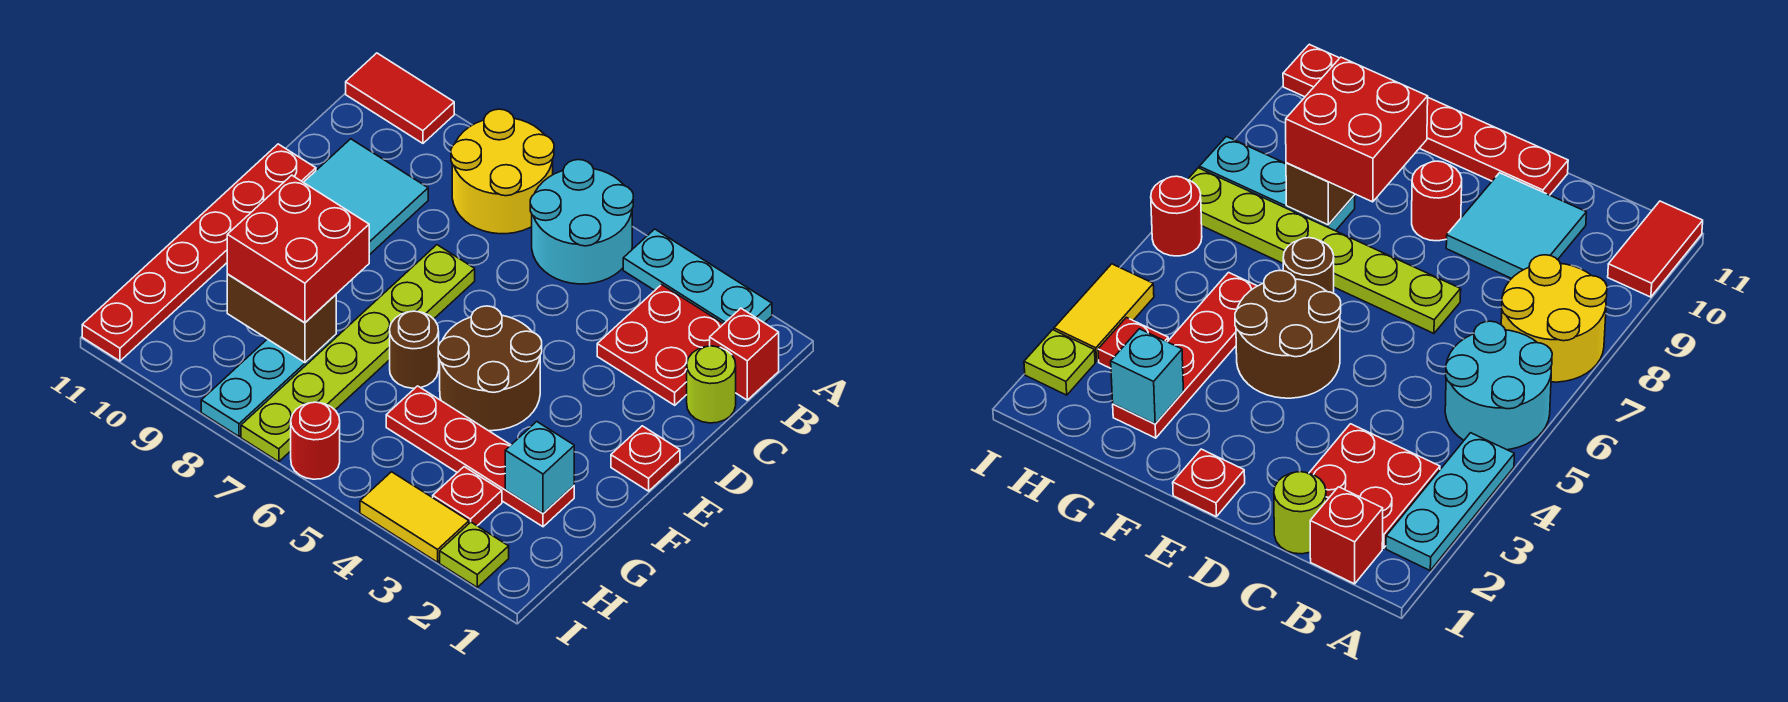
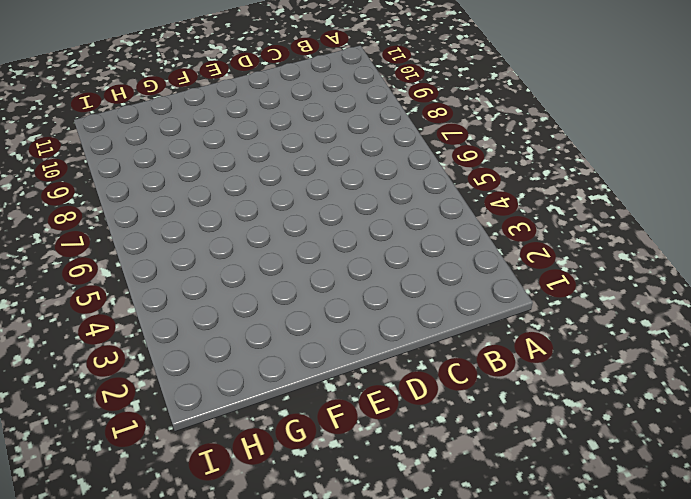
none -> cyan 1x3 plate [623,229,772,324]
none -> cyan 2x2 round brick [530,160,633,284]
none -> yellow 2x2 round brick [451,109,554,234]

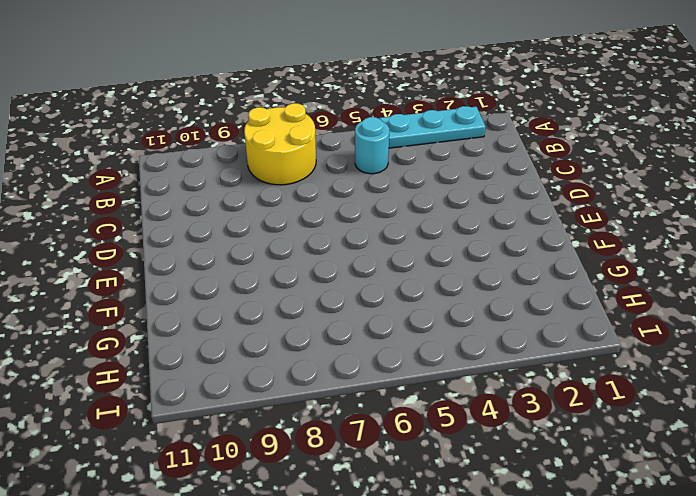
cyan 1x1 round brick [355,117,389,174] -> cyan 2x2 round brick [530,160,633,284]
none -> red 1x2 tile [346,53,454,143]
none -> red 1x1 brick [710,308,779,400]
none -> red 2x2 plate [597,285,723,405]

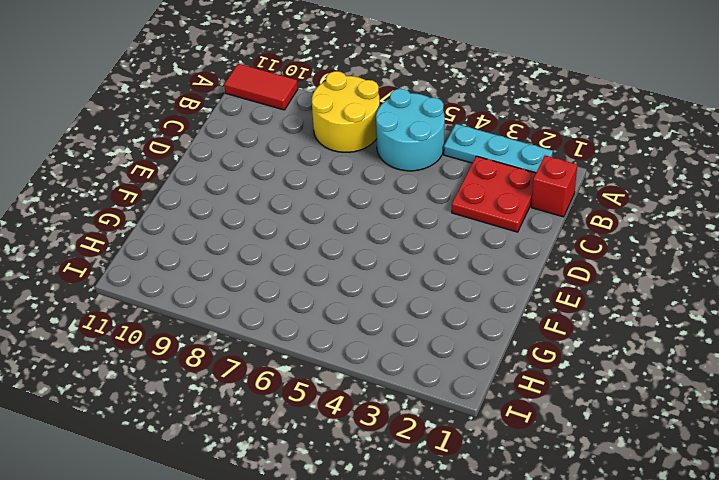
none -> lime 1x1 round brick [687,346,736,423]
none -> cyan 2x2 tile [304,139,428,255]
none -> lime 1x6 plate [241,245,475,462]

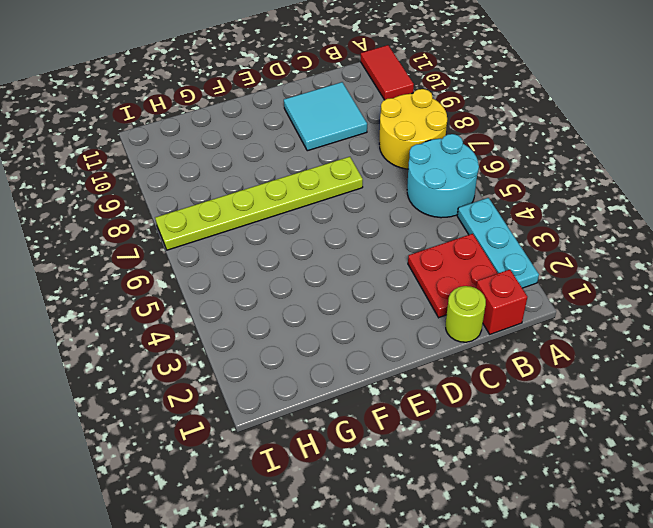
none -> red 1x6 plate [82,144,316,361]
none -> red 1x1 plate [611,426,680,491]
none -> brown 2x2 round brick [438,306,542,431]

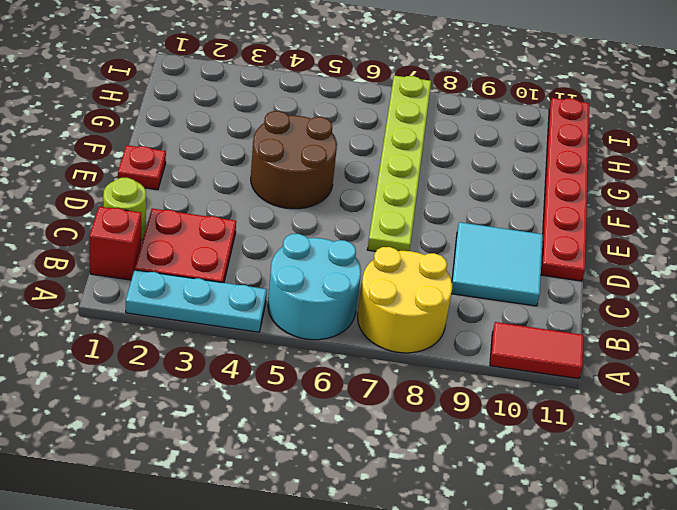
none -> red 1x1 round brick [1412,161,1462,241]
none -> brown 1x1 round brick [390,311,439,388]
none -> red 1x4 plate [386,386,574,527]

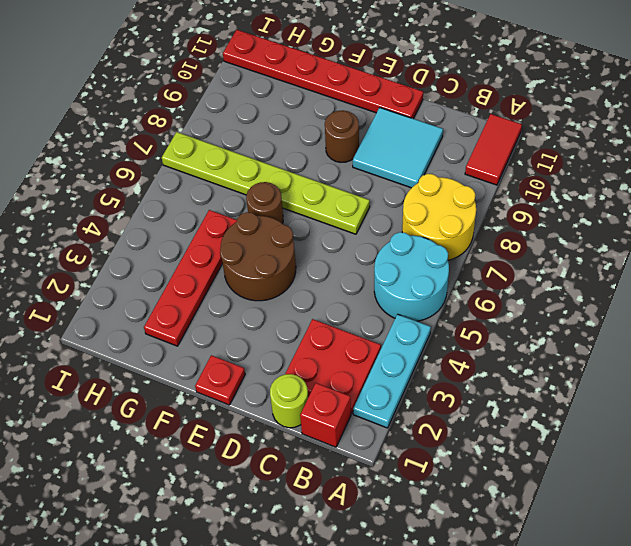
brown 1x1 round brick [325,110,359,162] -> red 1x1 round brick [1412,161,1462,241]
none -> cyan 1x3 plate [201,335,336,436]
none -> red 1x1 plate [433,467,502,526]
none -> lime 1x1 plate [440,522,509,587]

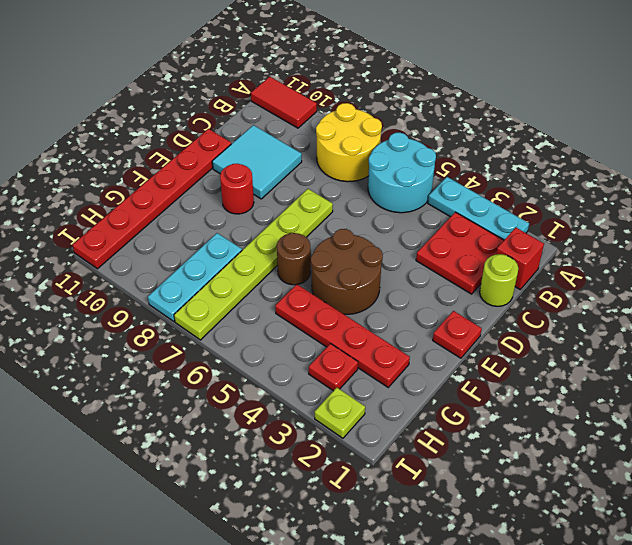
none -> yellow 1x2 tile [360,472,469,562]
none -> red 1x1 round brick [291,402,340,479]
none -> cyan 1x1 brick [505,422,574,513]

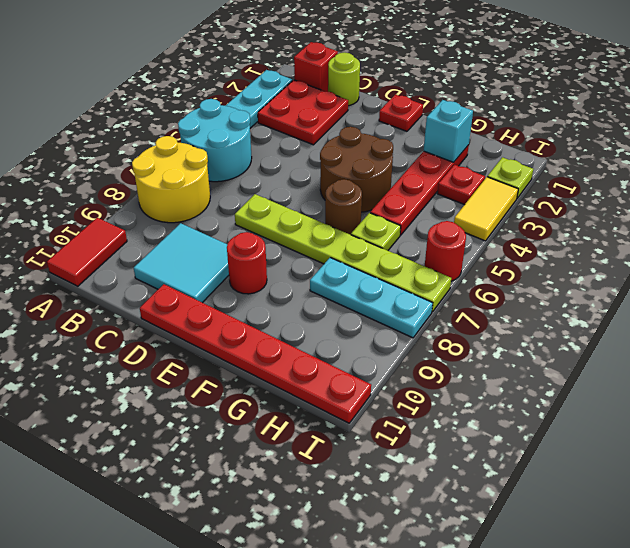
lime 1x1 plate [351,213,401,251] -> none
none -> brown 1x2 brick [227,274,336,363]
none -> red 2x2 brick [227,175,369,323]

